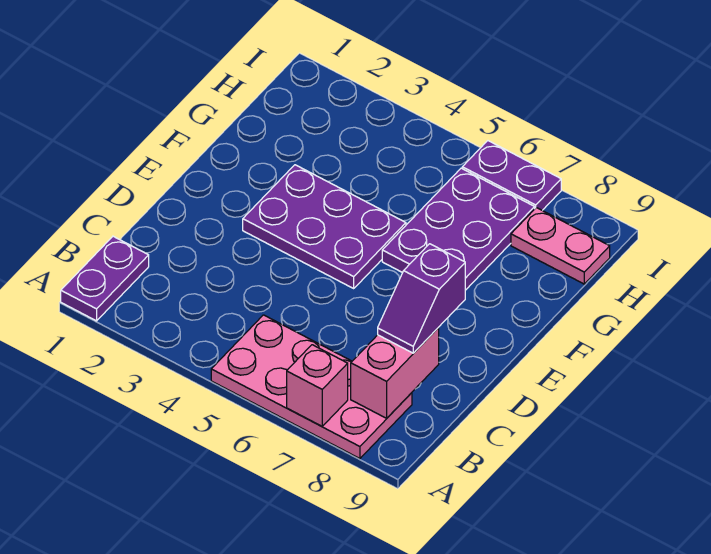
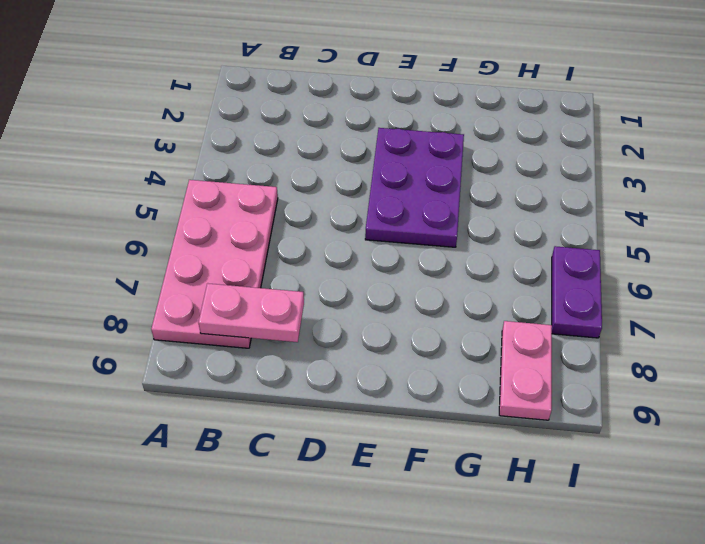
pink 1x2 plate [198,283,304,342] -> pink 1x2 brick [351,328,439,418]
none -> purple 1x2 plate [61,236,149,321]
none -> purple 2x3 plate [382,168,535,290]

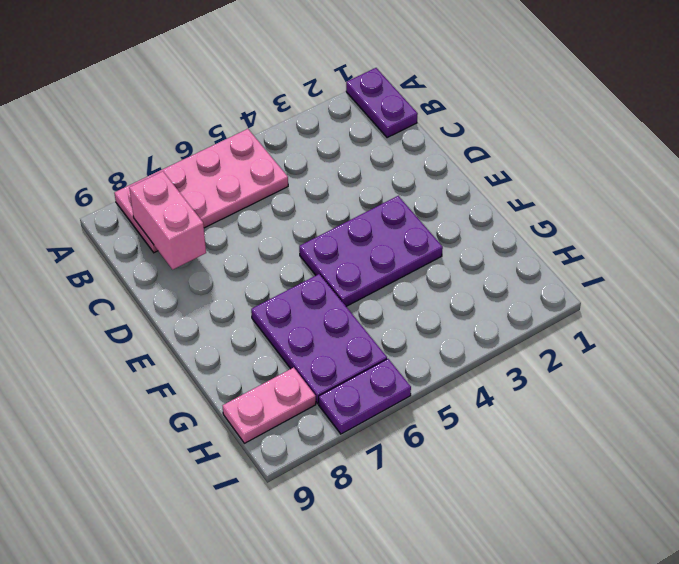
none -> pink 1x1 brick [287,345,348,426]
none -> purple 1x2 slope [378,244,465,353]

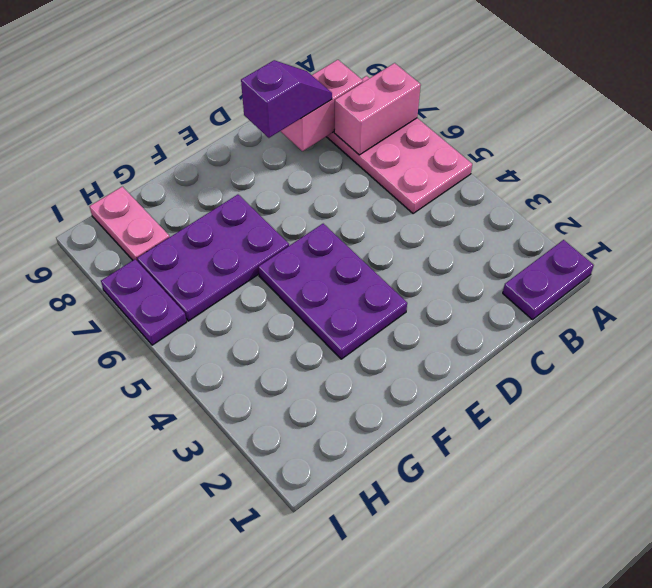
pink 1x2 brick [334,63,421,155] -> pink 1x1 brick [287,345,348,426]

